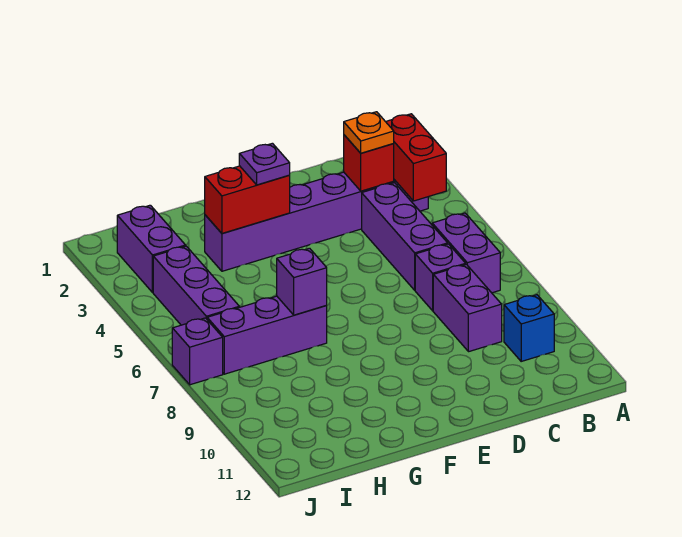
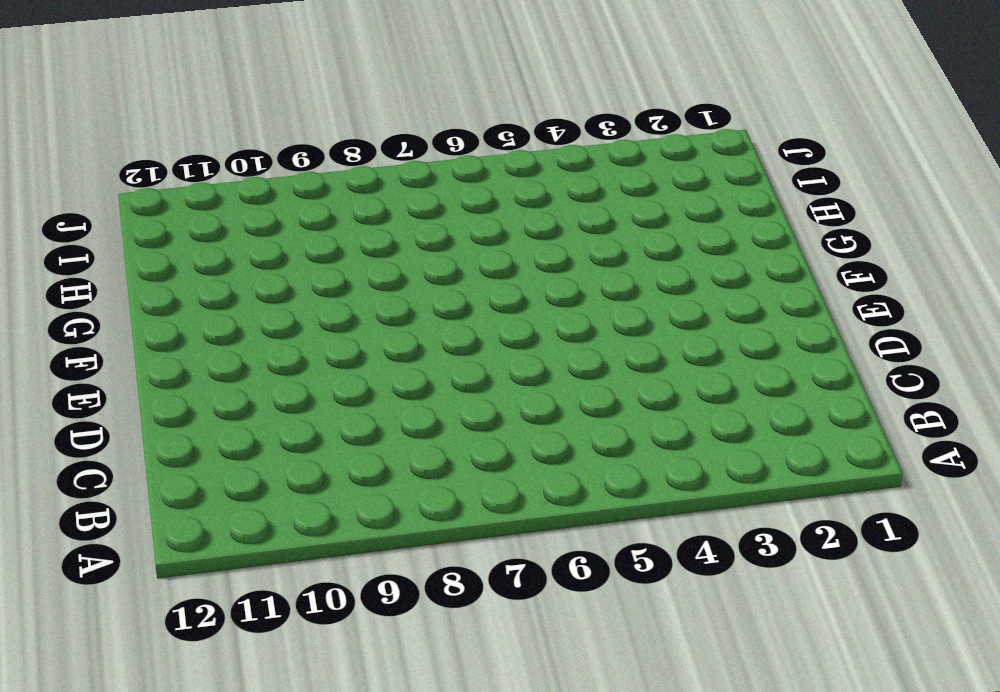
none -> purple 1x6 brick [205,172,428,271]
none -> purple 1x2 brick [432,213,500,293]
none -> blue 1x1 brick [504,295,554,361]

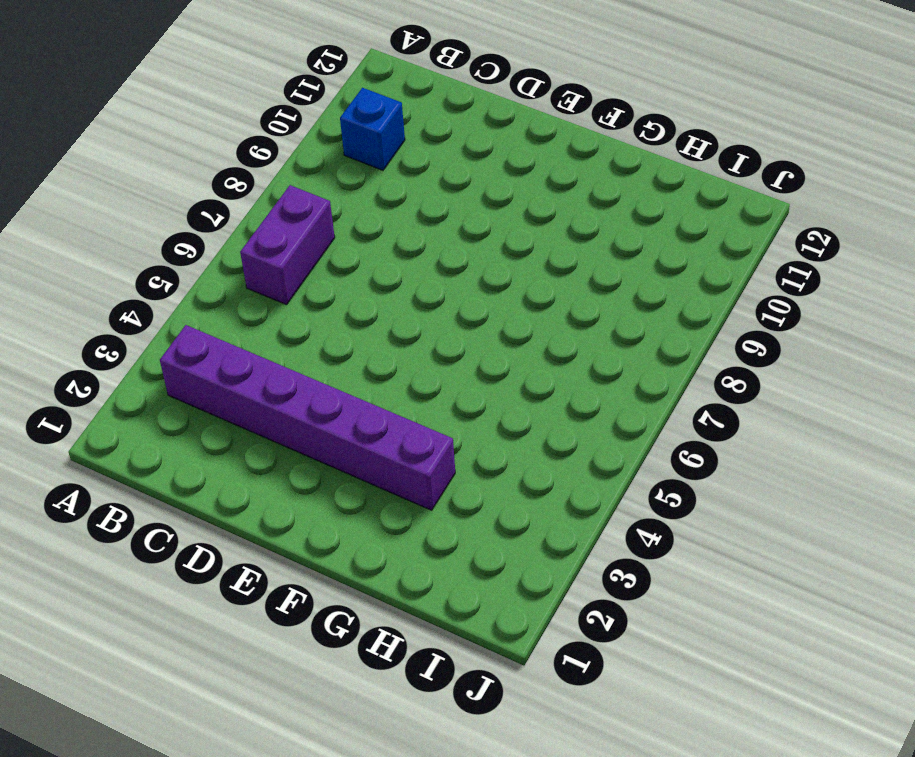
none -> purple 1x3 brick [362,183,448,290]
none -> purple 1x1 brick [415,244,466,311]
none -> purple 1x2 brick [433,264,502,352]

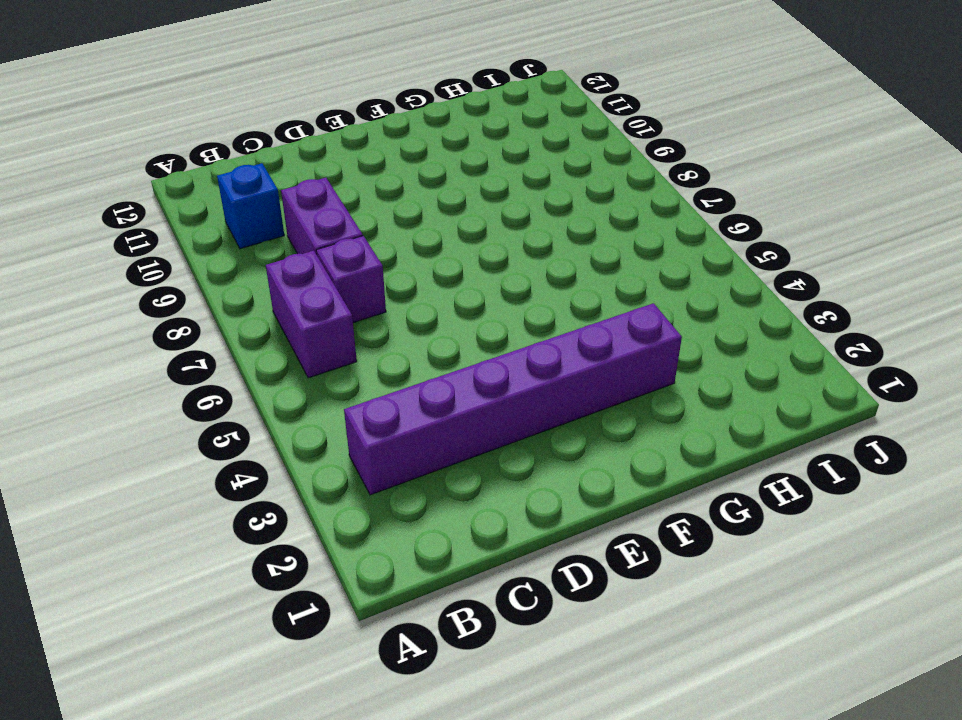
none -> purple 1x3 brick [362,183,448,290]
none -> purple 1x3 brick [207,296,327,374]
none -> purple 1x2 brick [117,205,186,293]

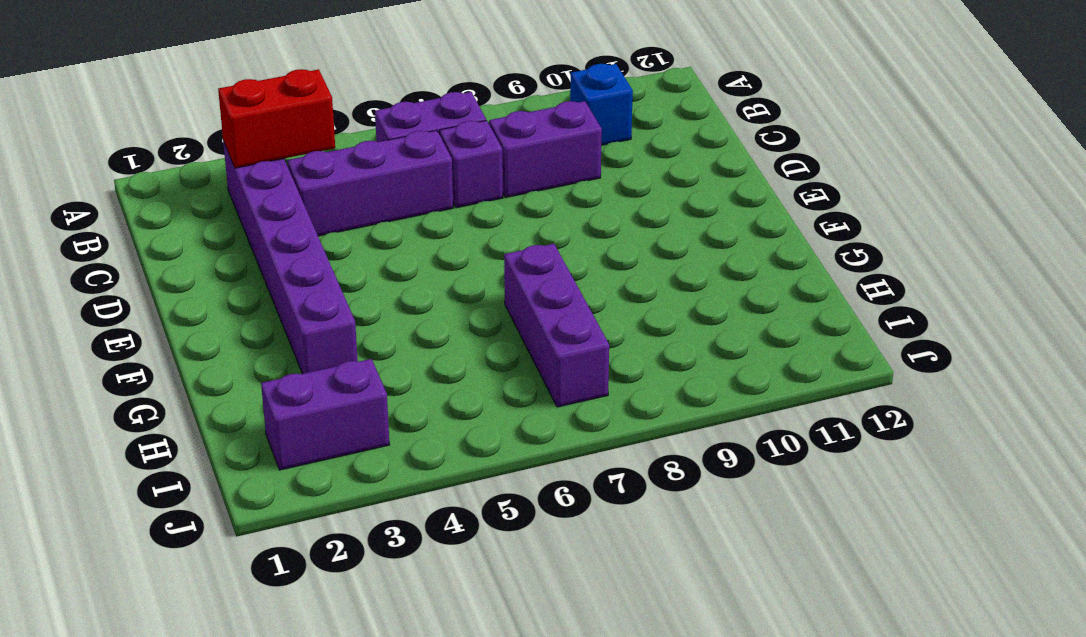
none -> purple 1x3 brick [153,246,239,325]
none -> purple 1x1 brick [172,318,223,385]
none -> red 1x1 brick [344,135,394,191]

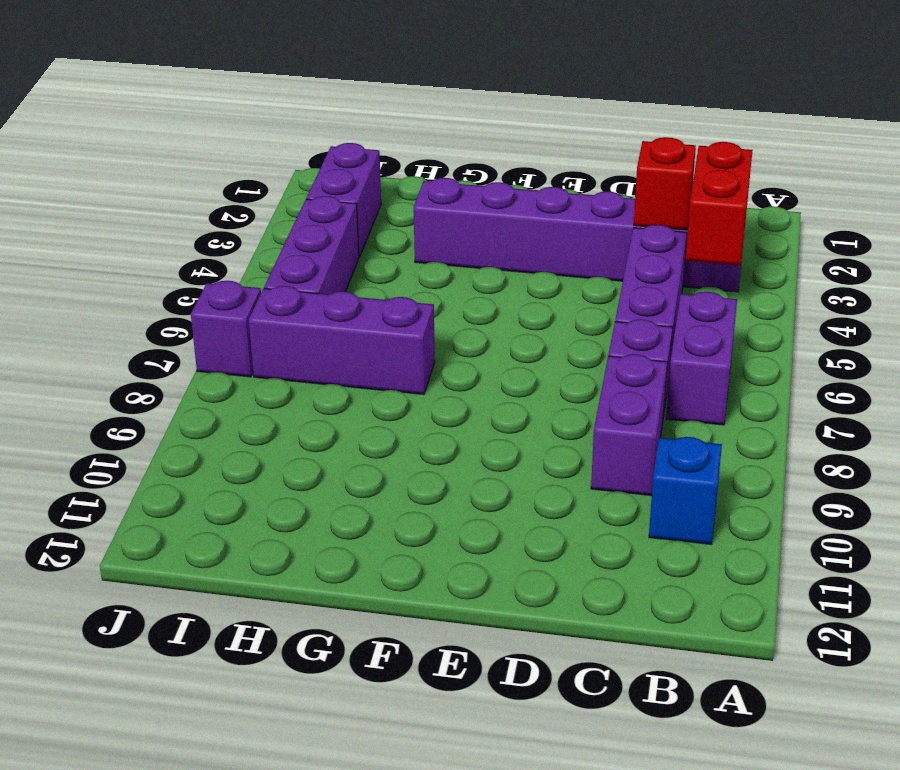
none -> red 1x2 brick [205,166,290,233]
none -> purple 1x1 brick [277,248,327,315]
none -> orange 1x1 plate [344,112,394,153]

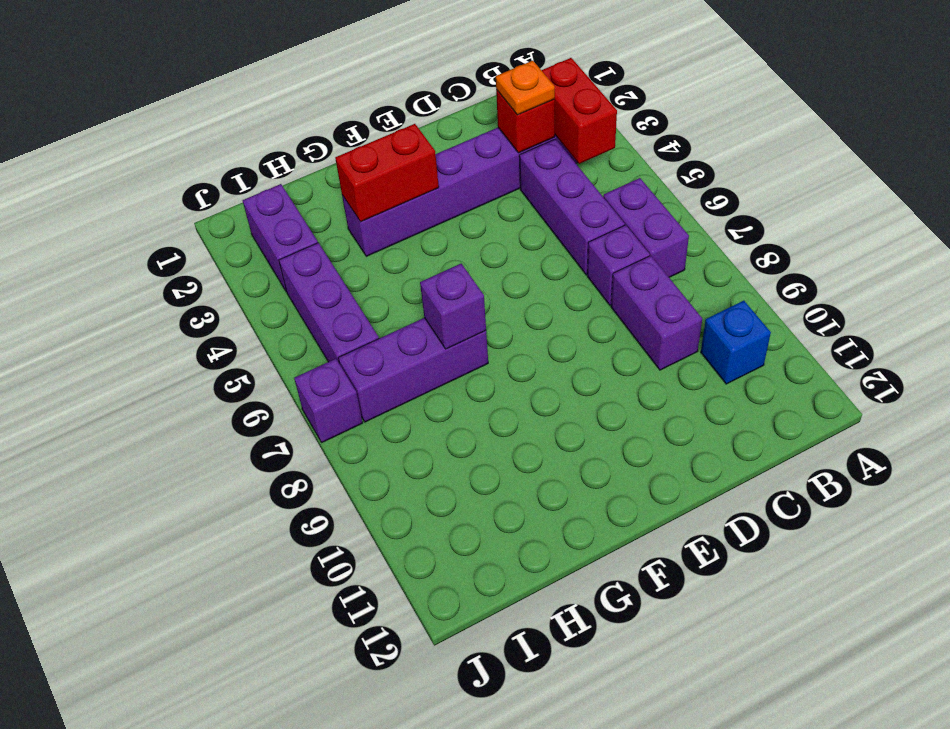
none -> purple 1x1 plate [239,143,290,185]

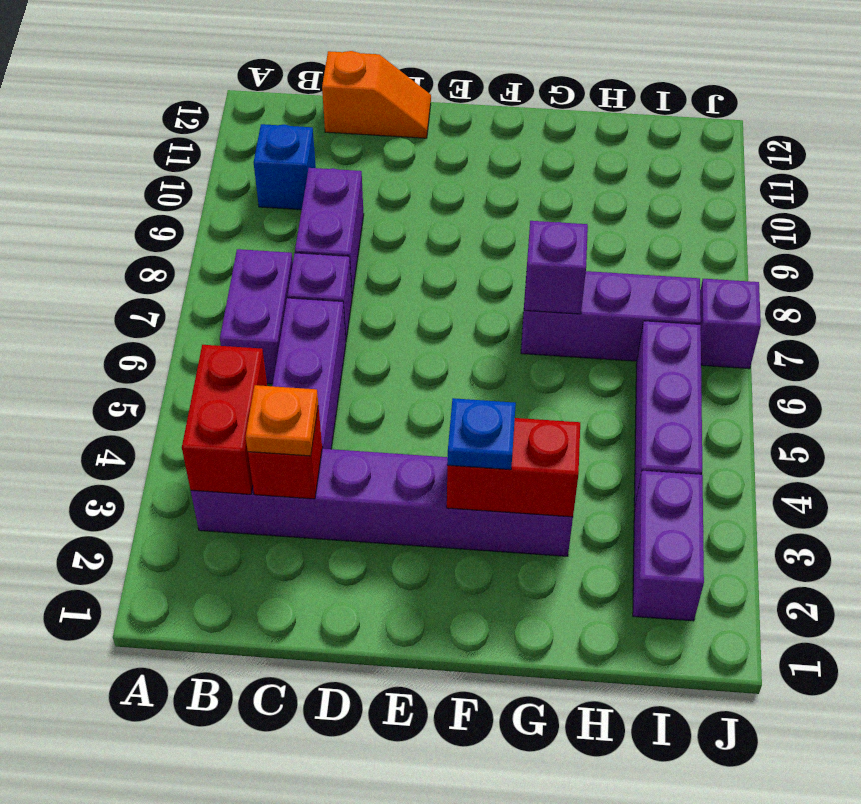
orange 1x2 slope [322,51,431,138] -> none
blue 1x1 plate [447,398,516,470] -> purple 1x1 plate [239,143,290,185]

